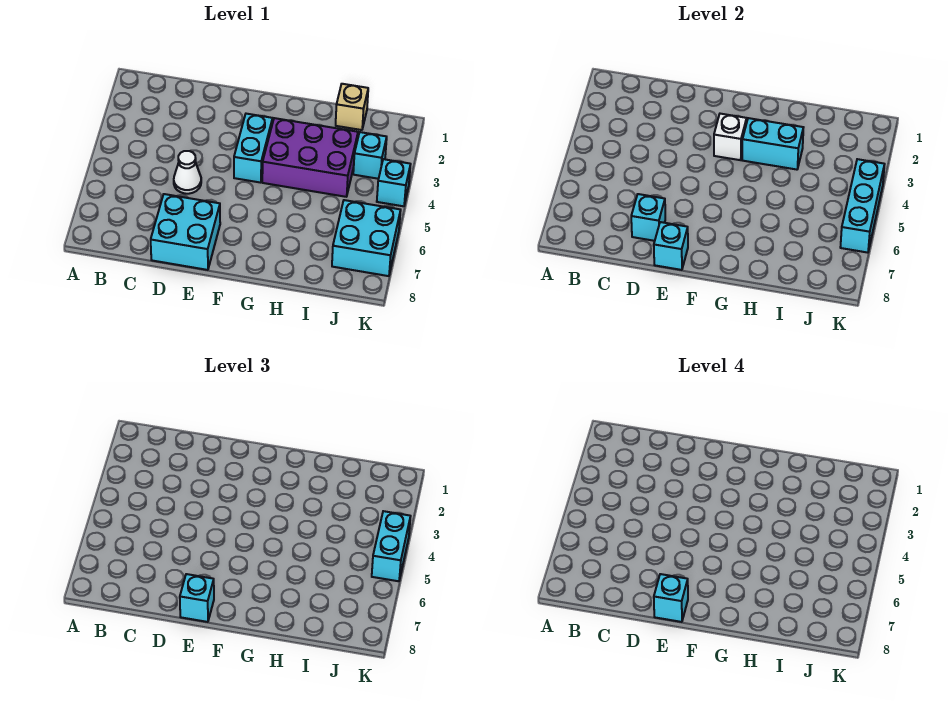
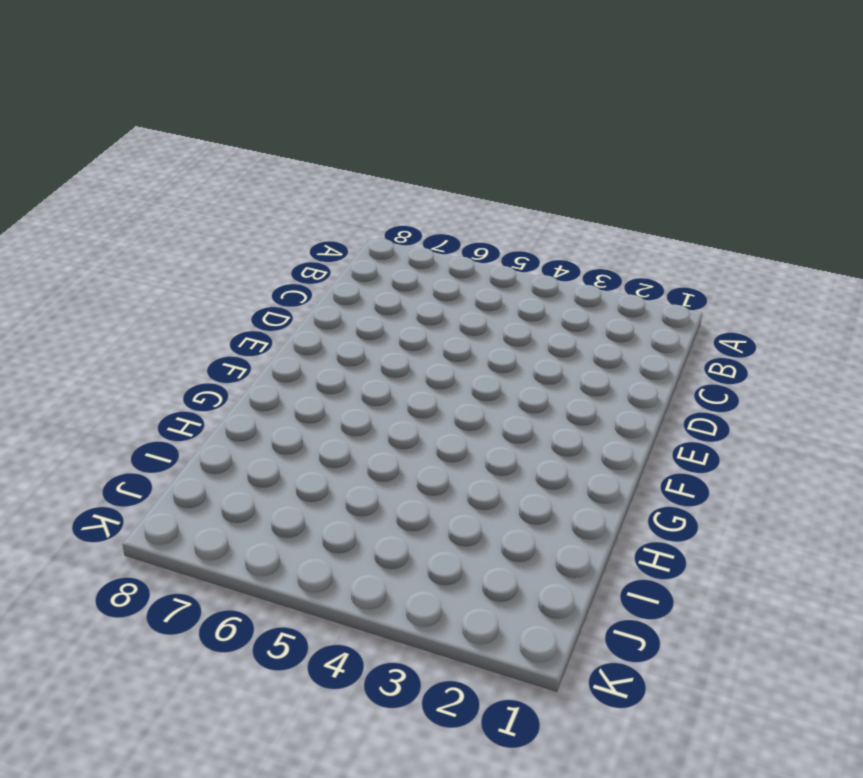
none -> white 1x1 cone [174,151,201,194]
none -> cyan 2x2 brick [151,194,220,270]
none -> cyan 1x2 brick [234,114,273,183]

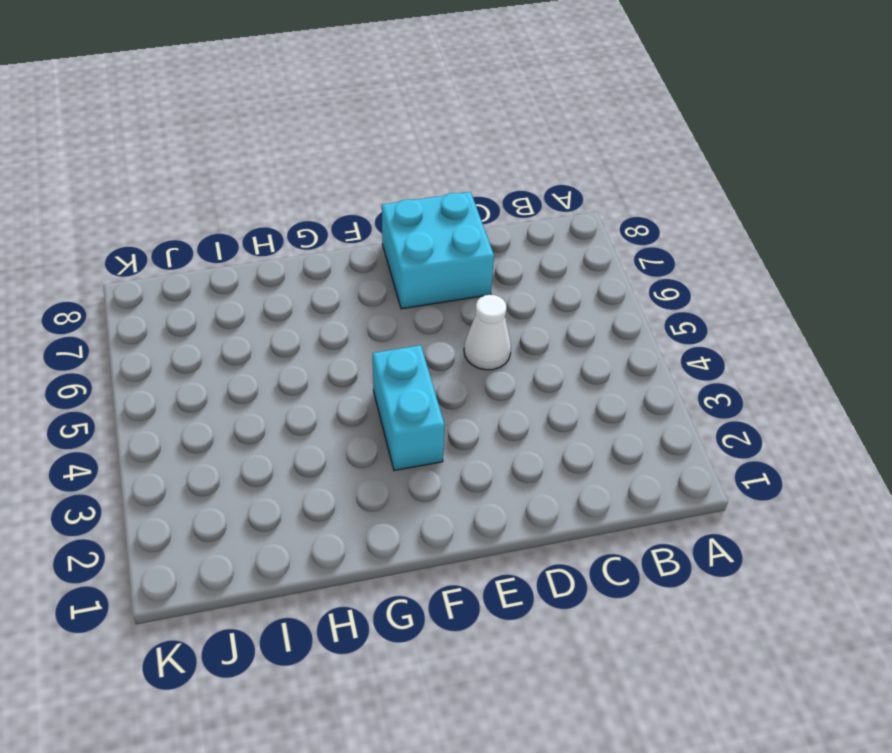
none -> purple 2x3 brick [262,118,358,197]
none -> tan 1x1 brick [336,84,368,130]
none -> cyan 1x1 brick [353,132,387,179]

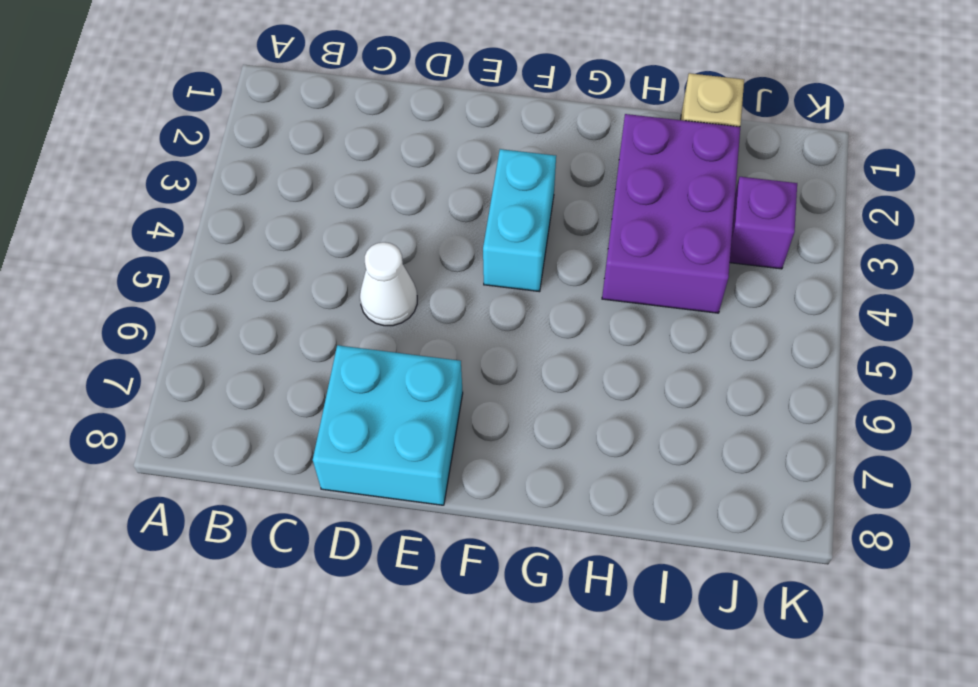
purple 2x3 brick [602,114,740,313] -> purple 2x3 brick turned to [262,118,358,197]
purple 1x1 brick [730,177,797,269] -> cyan 1x1 brick [353,132,387,179]
none -> cyan 2x2 brick [332,200,401,276]
none -> cyan 1x1 brick [377,159,411,206]
none -> cyan 1x1 brick [631,194,665,241]

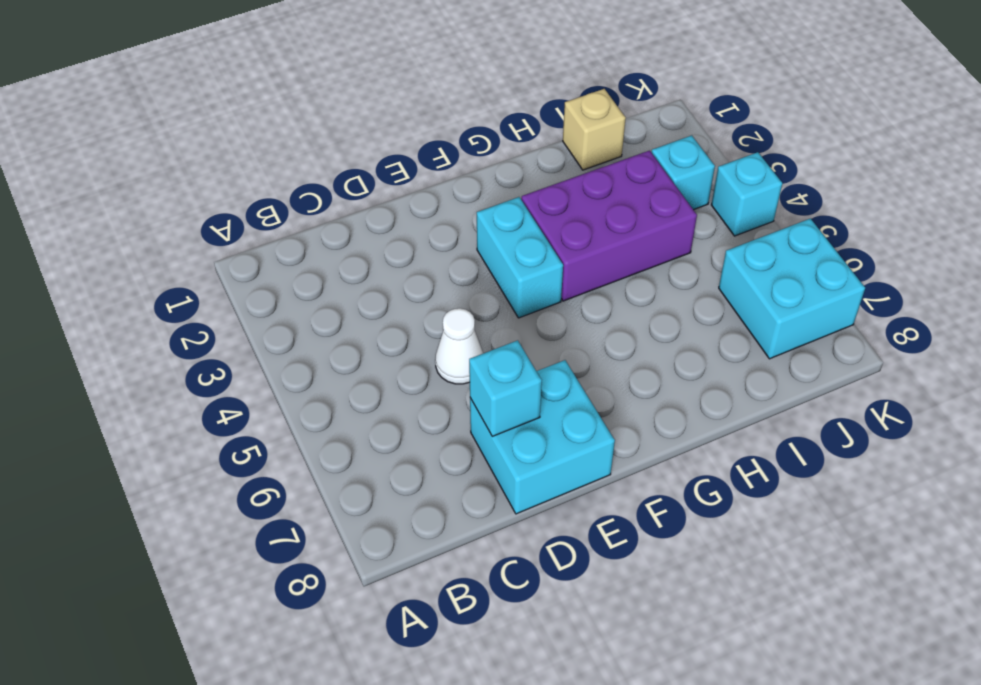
none -> cyan 1x1 brick [654,222,688,270]
none -> white 1x1 brick [714,114,747,160]
none -> cyan 1x2 brick [742,118,804,170]

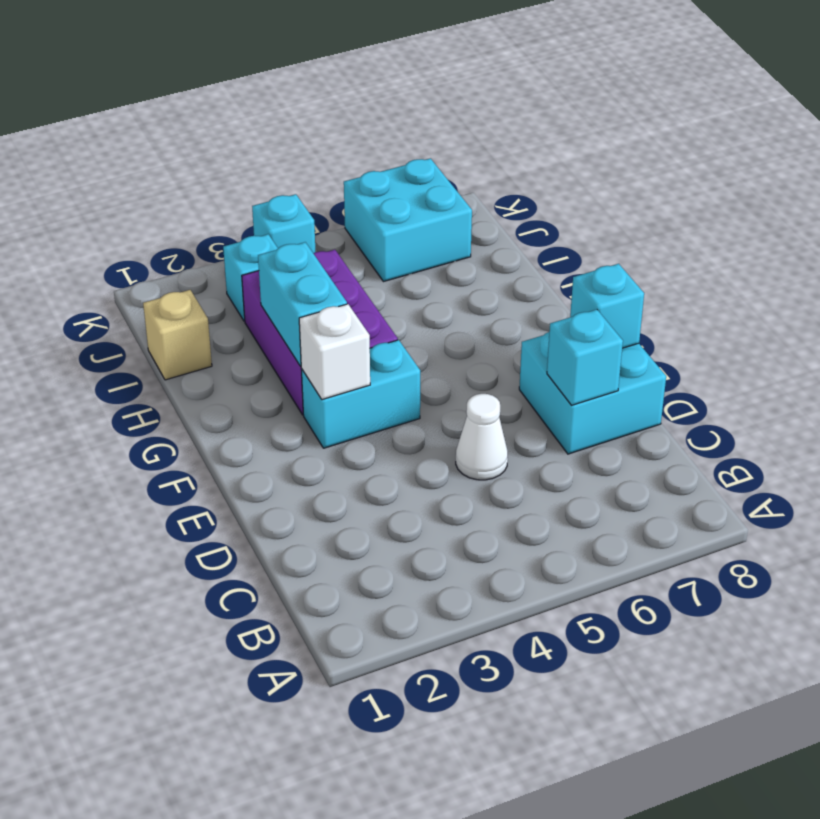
none -> cyan 1x3 brick [840,159,885,253]
none -> cyan 1x1 brick [180,574,214,622]
none -> cyan 1x2 brick [372,511,411,581]

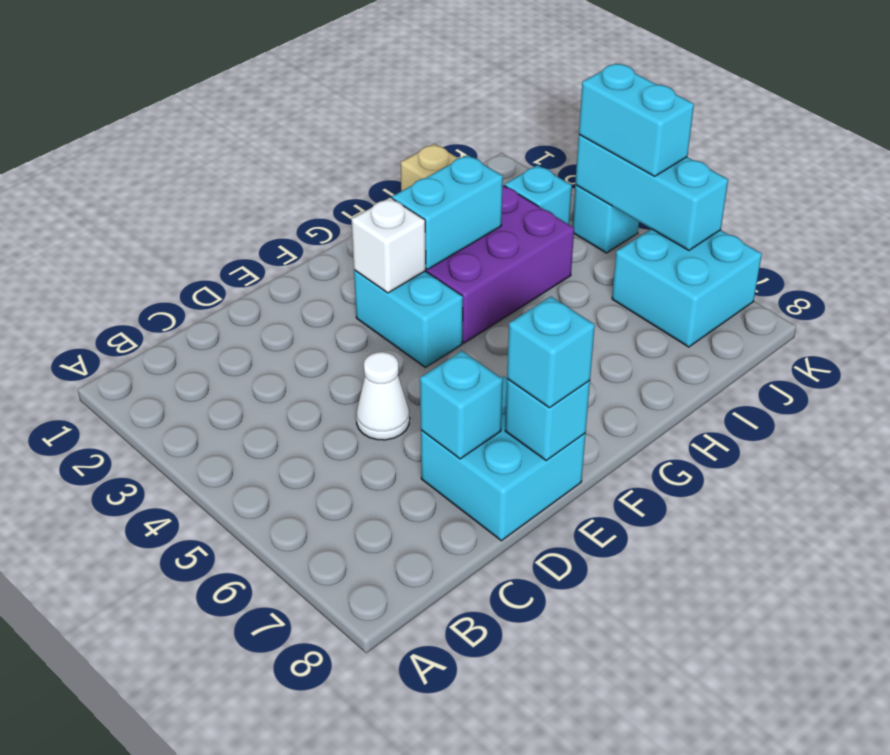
none -> cyan 1x1 brick [654,574,688,622]

